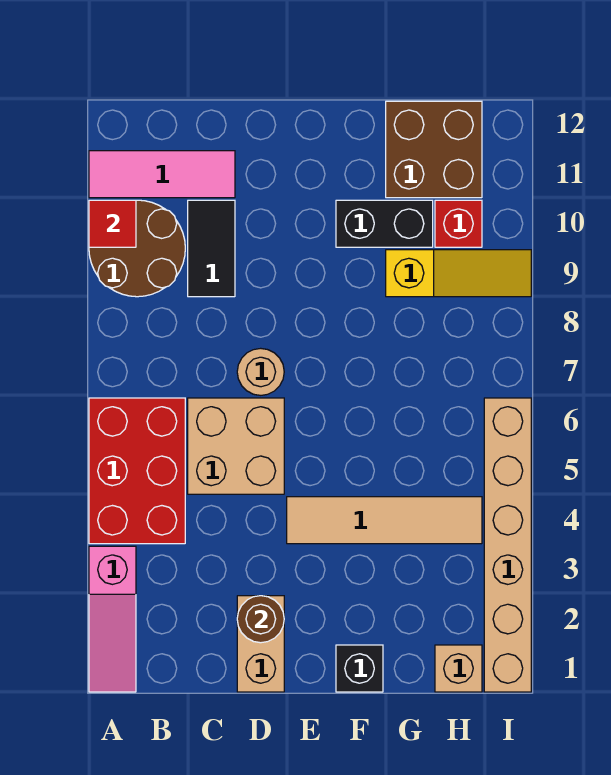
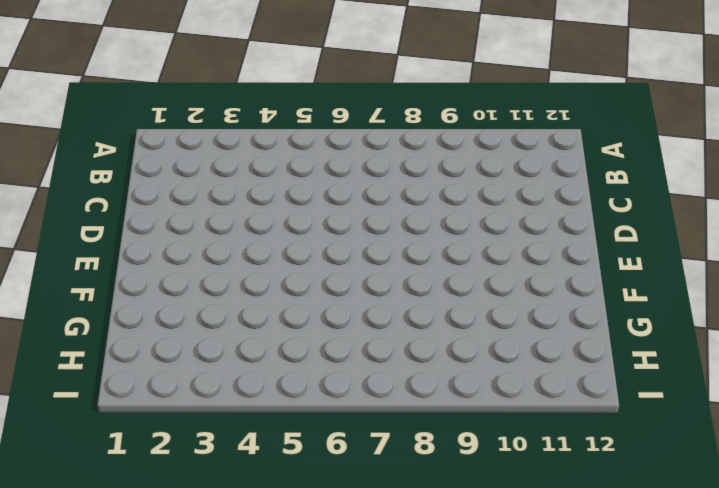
none -> pink 1x3 slope [89,546,136,692]
none -> red 2x3 brick [89,398,185,544]
none -> brown 2x2 round brick [89,200,185,297]

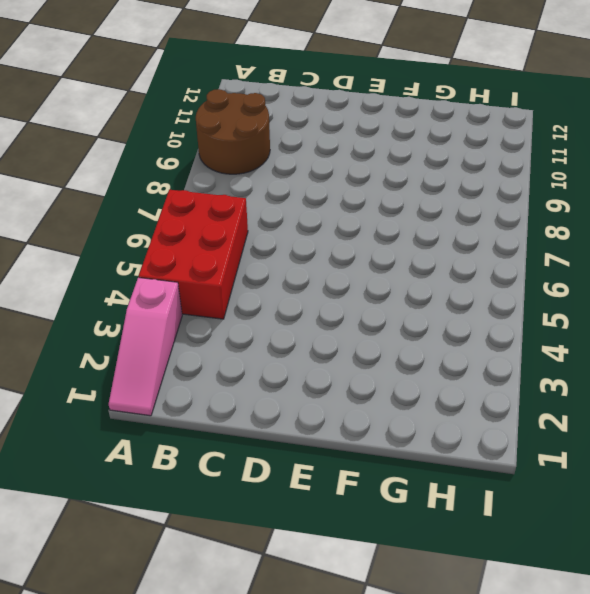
none -> pink 1x3 tile [89,151,235,198]
none -> tan 2x2 brick [188,398,284,494]
none -> black 1x2 tile [188,200,235,297]

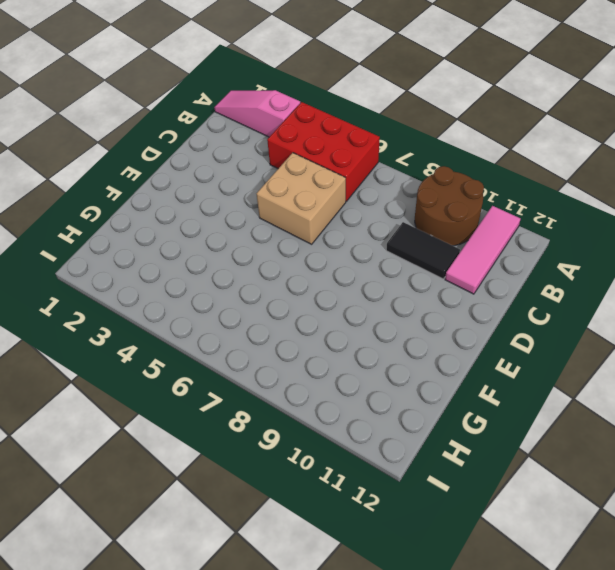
none -> tan 1x2 brick [237,596,284,692]
none -> tan 1x1 round brick [237,348,284,395]
none -> tan 1x4 tile [287,497,482,544]

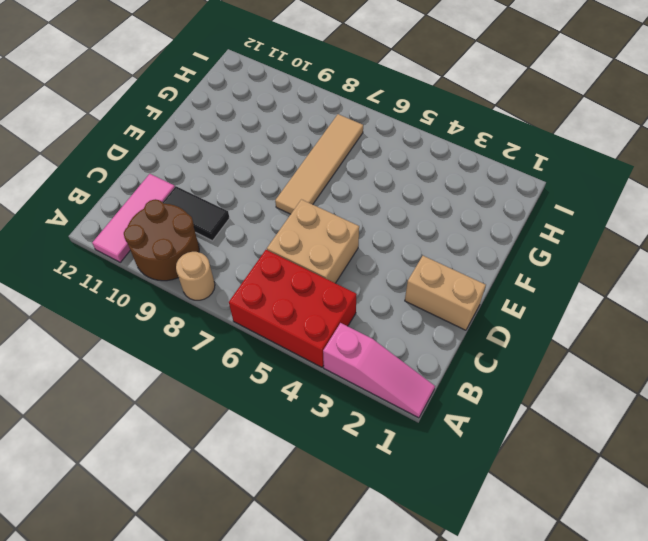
tan 1x1 round brick [176,252,215,300] -> tan 1x1 round brick moved to [237,348,284,395]
tan 1x4 tile [275,114,363,214] -> tan 1x4 tile moved to [287,497,482,544]
none -> black 1x1 brick [336,645,383,692]
none -> black 1x2 brick [336,200,433,247]
none -> yellow 1x3 slope [386,250,531,297]

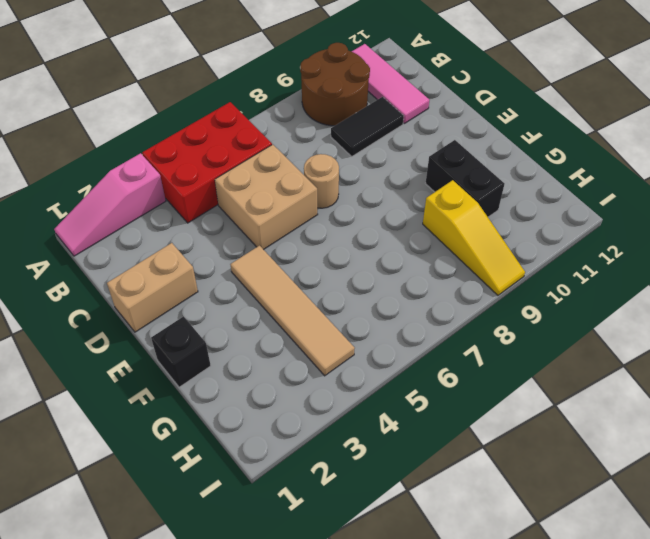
none -> brown 2x2 brick [386,101,482,198]
none -> tan 1x1 brick [435,645,482,692]
none -> red 1x1 brick [435,200,482,247]

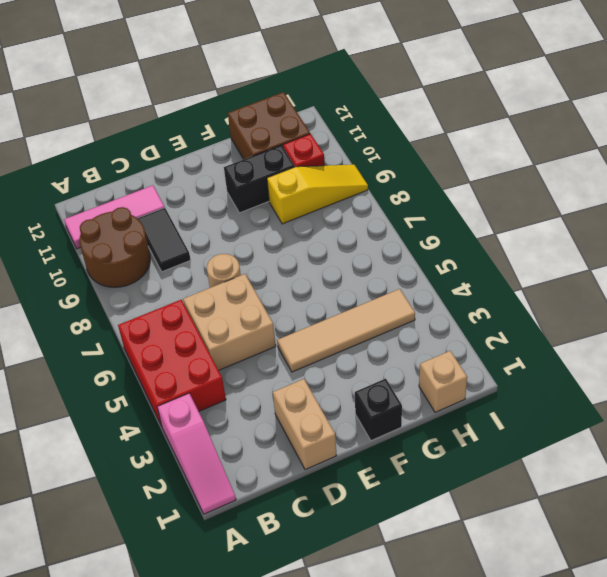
none -> tan 1x6 brick [484,398,531,692]
none -> red 1x1 tile [89,200,136,247]
none -> brown 1x1 round brick [237,596,284,643]

